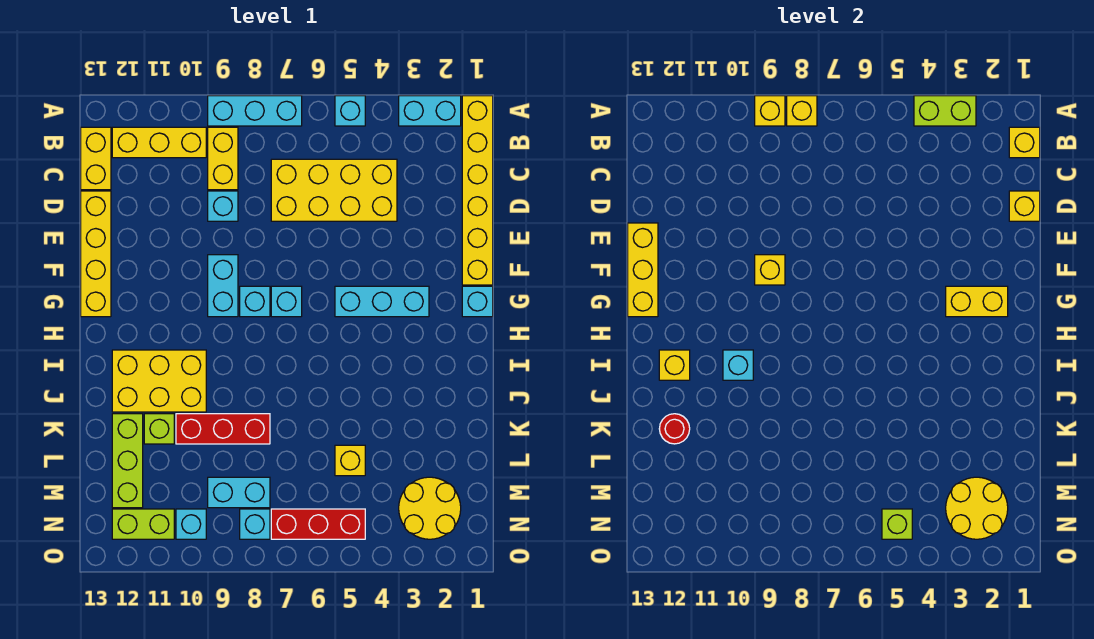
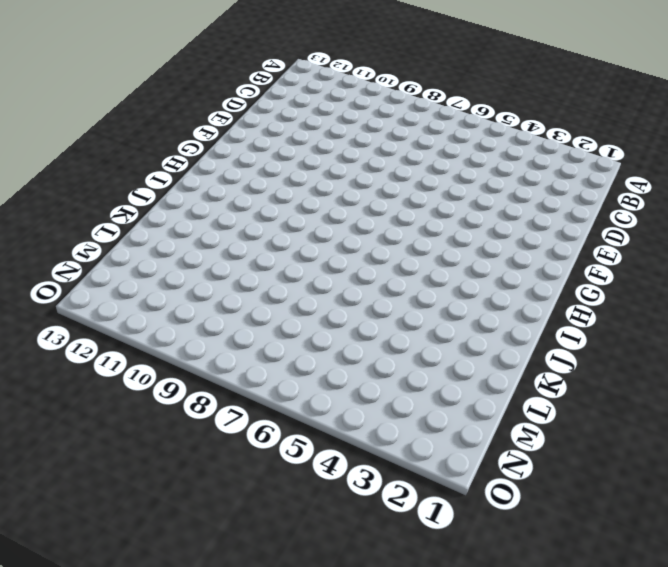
none -> yellow 1x6 brick [462,96,493,285]
none -> cyan 1x2 brick [399,96,461,126]
none -> cyan 1x1 brick [335,96,365,126]
none -> cyan 1x3 brick [208,96,302,126]

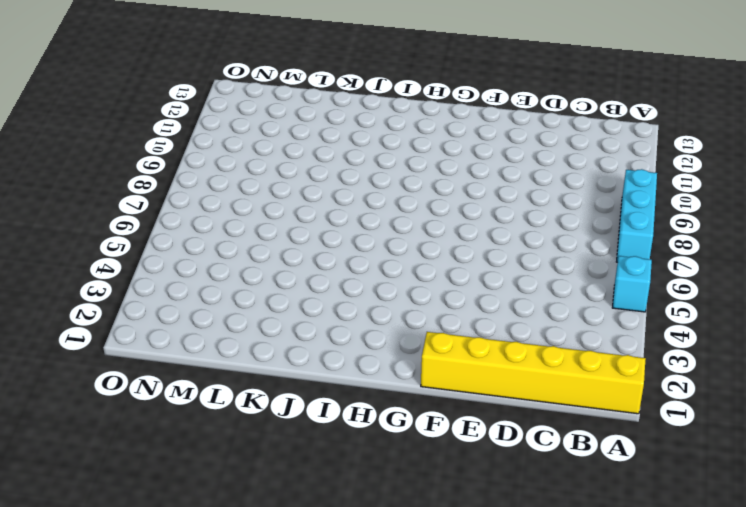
none -> cyan 1x2 brick [399,96,461,126]
none -> yellow 1x2 brick [208,127,238,190]
none -> yellow 1x3 brick [112,127,206,158]
none -> yellow 1x2 brick [81,127,111,190]

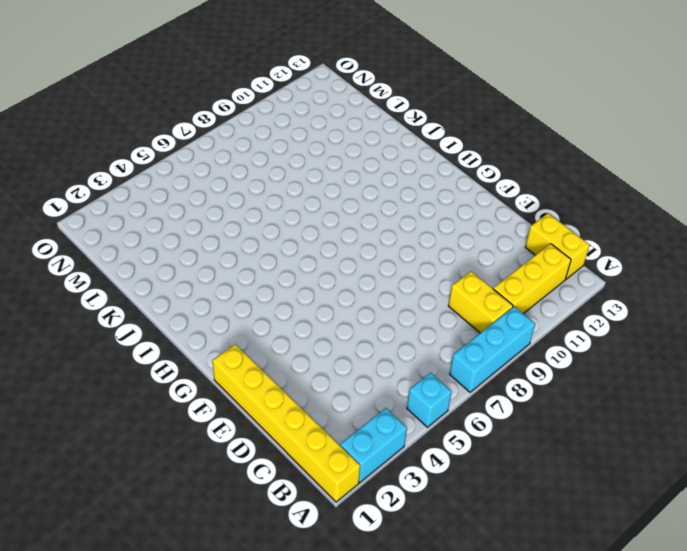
none -> yellow 2x4 brick [271,159,397,221]
none -> cyan 1x1 brick [208,191,238,221]
none -> yellow 1x4 brick [81,191,111,317]
none -> cyan 1x2 brick [208,255,238,317]

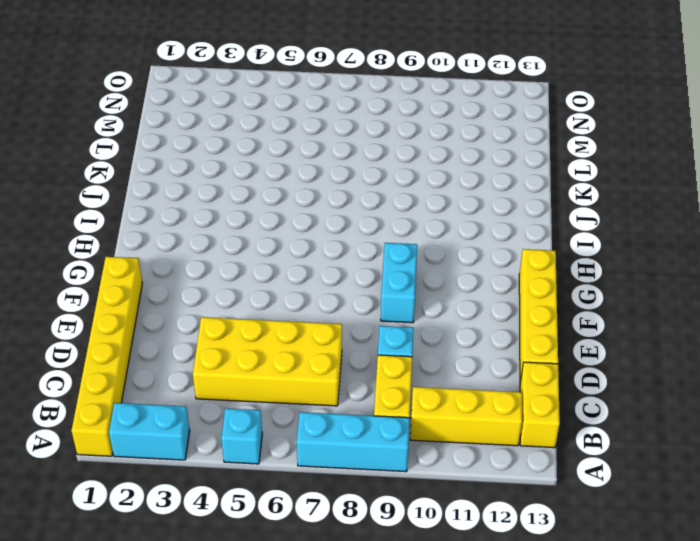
none -> cyan 1x1 brick [462,286,493,317]
none -> cyan 1x3 brick [335,286,429,317]
none -> cyan 1x1 brick [271,286,302,317]
none -> cyan 1x1 brick [240,286,270,317]

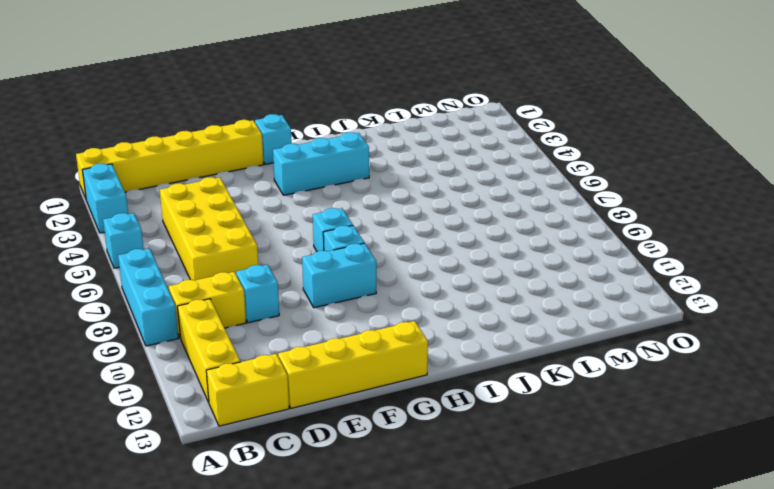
cyan 1x3 brick [273,132,369,195] -> cyan 1x3 brick turned to [335,286,429,317]
none -> yellow 2x3 brick [112,350,206,412]
none -> red 1x3 brick [176,414,270,444]
none -> lime 1x1 brick [144,414,174,444]
none -> lime 1x3 brick [112,414,143,508]

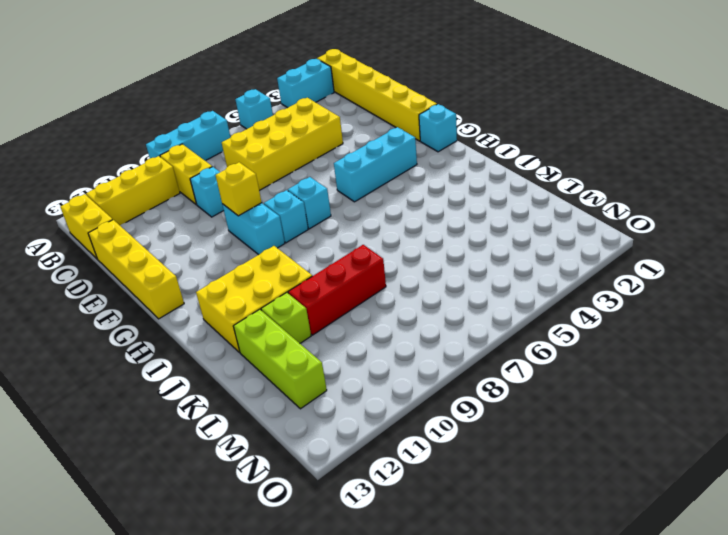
none -> yellow 1x1 brick [335,445,365,476]
none -> yellow 2x2 round brick [399,477,461,539]
none -> cyan 1x2 brick [208,477,270,508]
none -> red 1x3 brick [271,509,365,539]

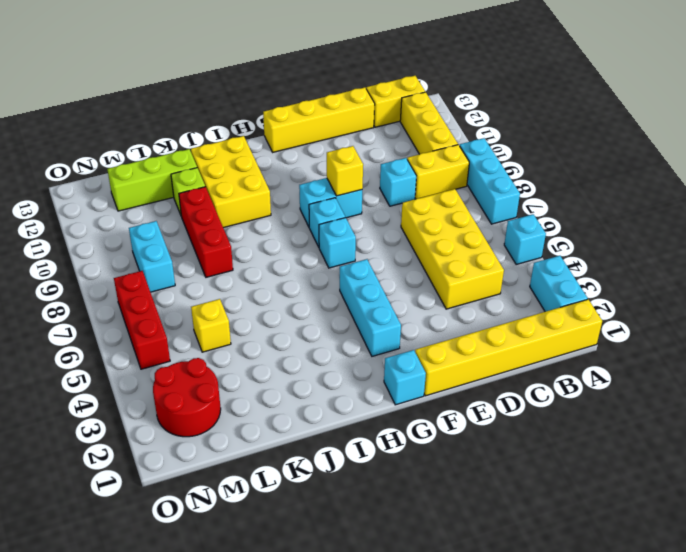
red 2x2 round brick [153,358,221,437] -> yellow 2x2 round brick [399,477,461,539]
none -> cyan 1x1 brick [240,509,270,539]
none -> cyan 1x1 brick [176,509,206,539]
none -> lime 1x2 brick [112,509,174,539]
none -> lime 1x2 brick [914,96,976,126]

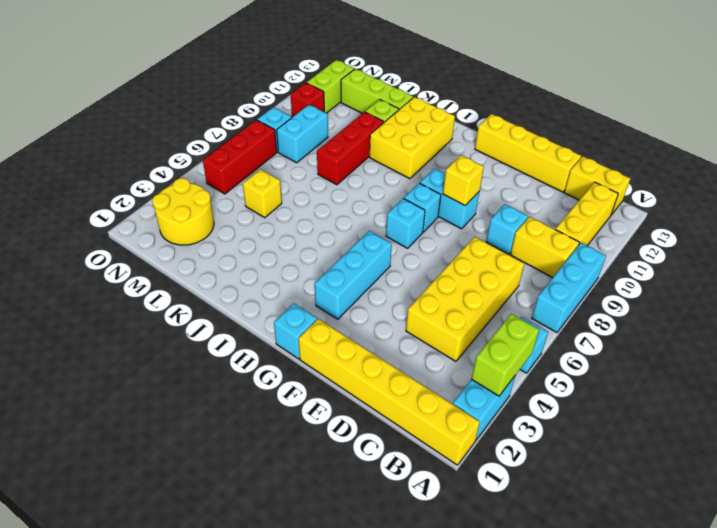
red 1x1 brick [291,83,324,117] -> cyan 1x1 brick [176,509,206,539]
none -> yellow 1x1 brick [787,96,817,126]
none -> yellow 1x1 brick [755,96,785,126]
none -> yellow 1x1 brick [1009,127,1040,158]
none -> yellow 1x1 brick [1009,191,1040,221]

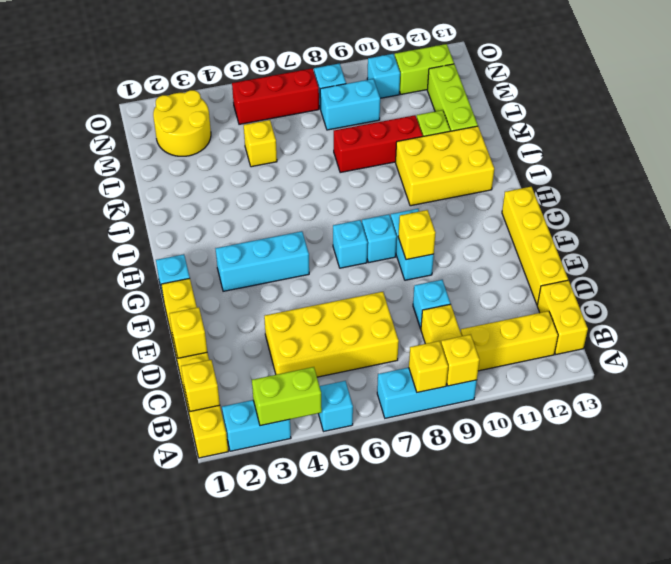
none -> yellow 1x3 brick [628,223,658,317]
none -> yellow 1x2 brick [946,286,1008,317]
none -> cyan 1x1 brick [723,350,753,380]
none -> yellow 1x1 brick [659,350,690,380]

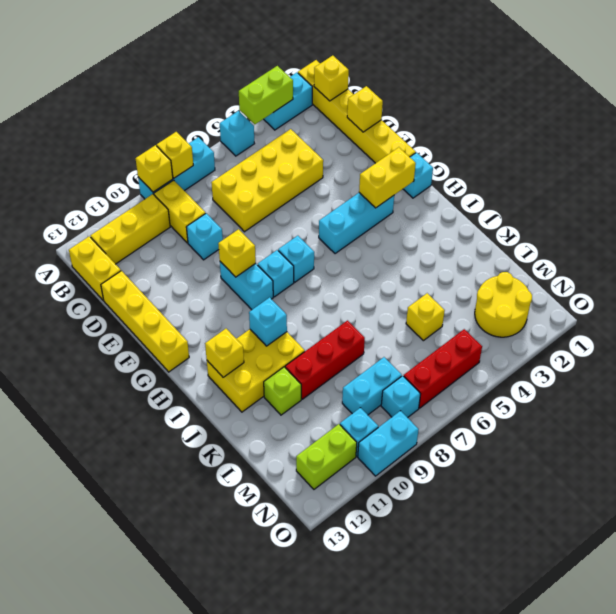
cyan 1x2 brick [358,411,419,476] -> none
none -> lime 1x3 brick [112,414,143,508]
none -> yellow 1x3 brick [628,223,658,317]
none -> red 1x1 round brick [659,414,690,444]
none -> yellow 2x2 round brick [946,477,1008,539]

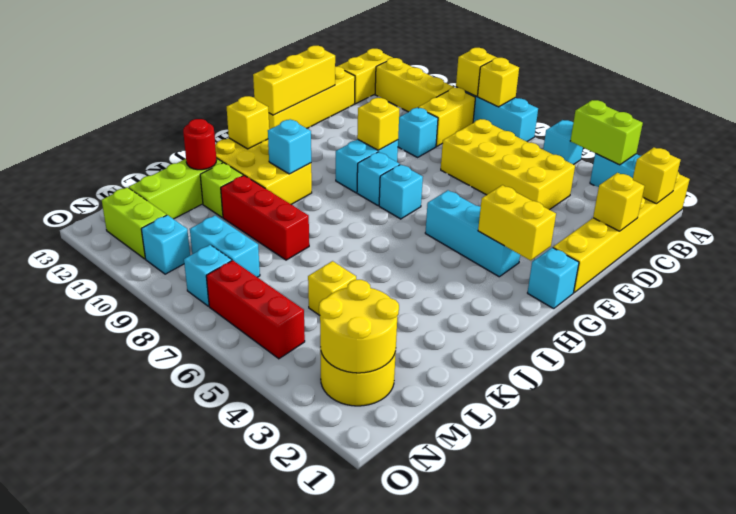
none -> lime 1x1 brick [882,509,912,539]

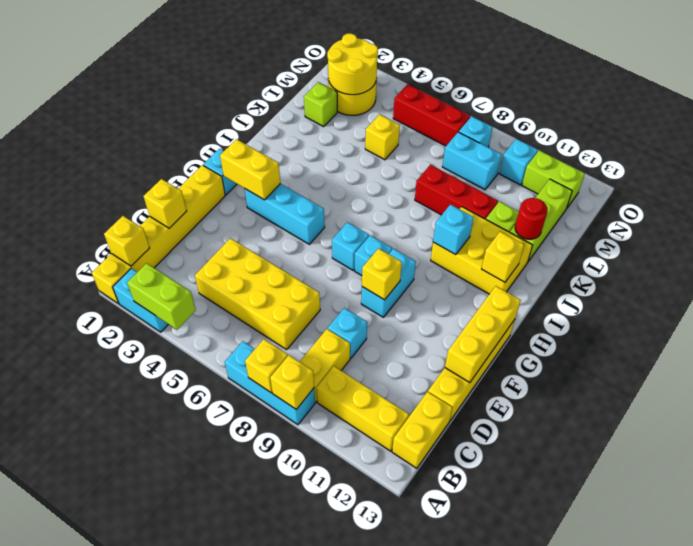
lime 1x1 brick [304,82,337,127] -> lime 1x1 brick moved to [882,509,912,539]
none -> cyan 1x1 brick [335,96,365,126]

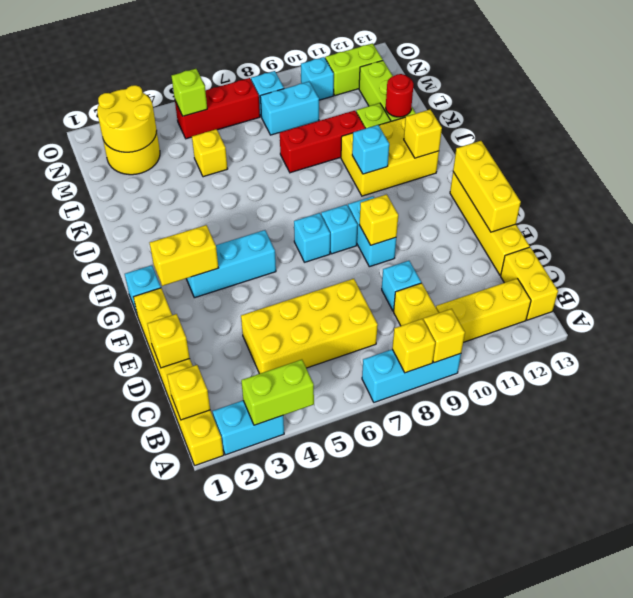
none -> cyan 1x1 brick [335,96,365,126]

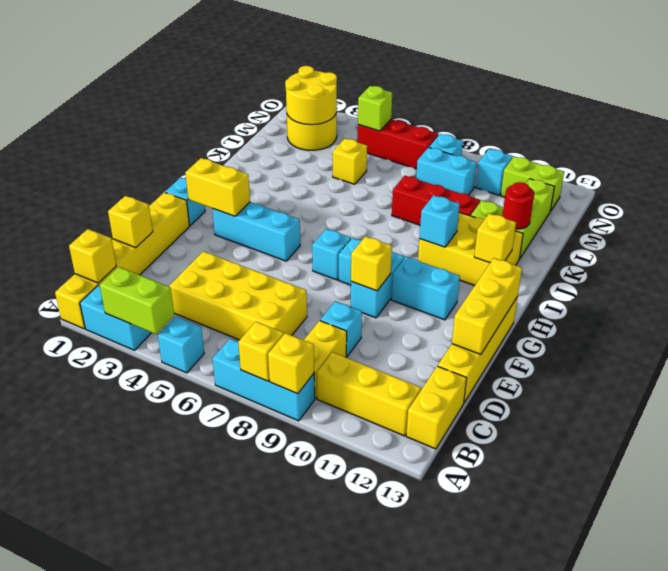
cyan 1x2 brick [391,257,460,320] -> none

